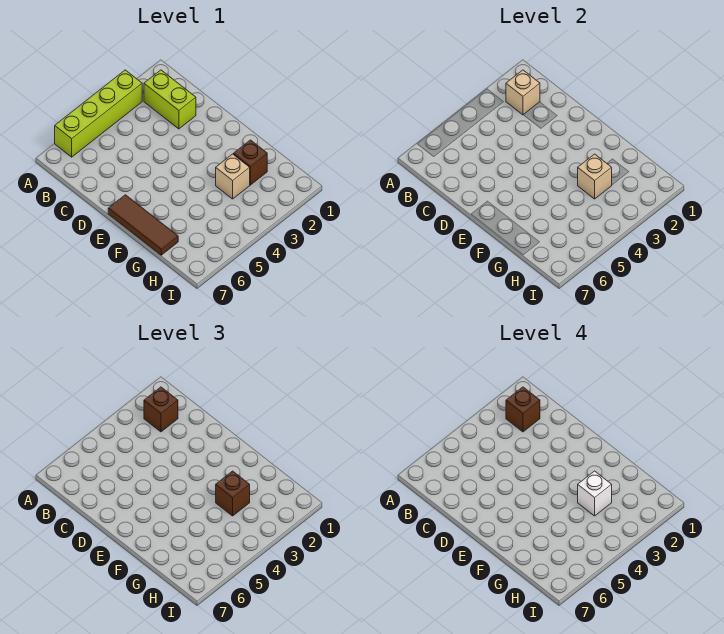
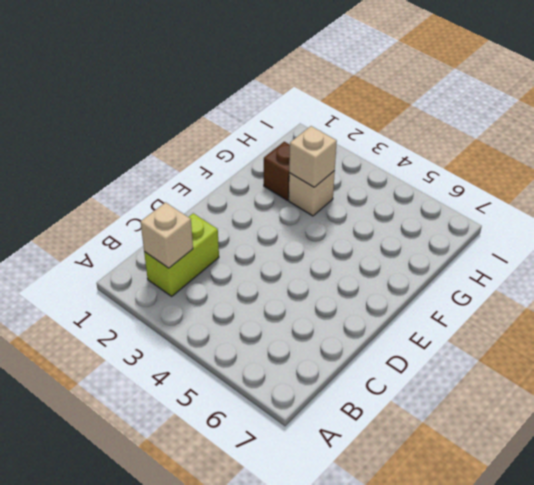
none -> lime 1x4 brick [55,70,142,157]
none -> brown 1x3 tile [108,195,178,255]

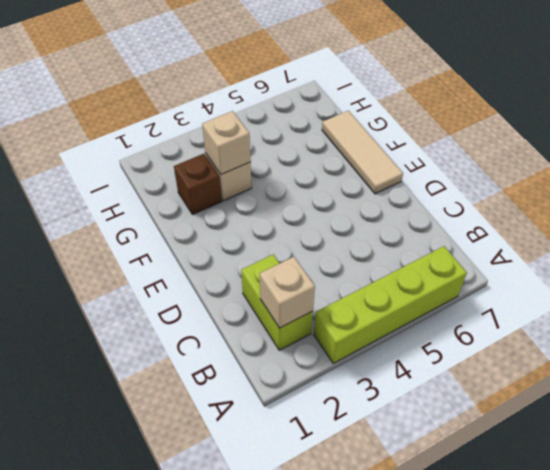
tan 1x3 tile [322,111,403,194] -> brown 1x3 tile [108,195,178,255]
none -> brown 1x1 brick [144,387,178,432]
none -> brown 1x1 brick [216,471,250,516]

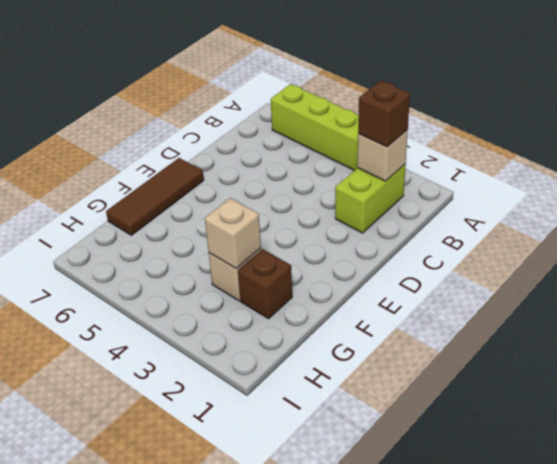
none -> brown 1x1 brick [216,471,250,516]
none -> brown 1x1 brick [506,387,540,432]

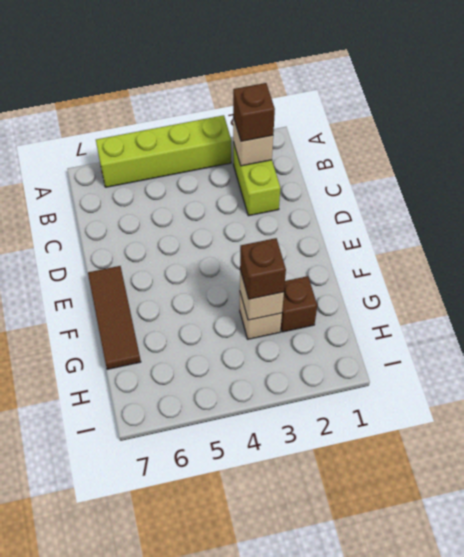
none -> brown 1x1 brick [506,387,540,432]
none -> white 1x1 brick [578,471,612,516]

